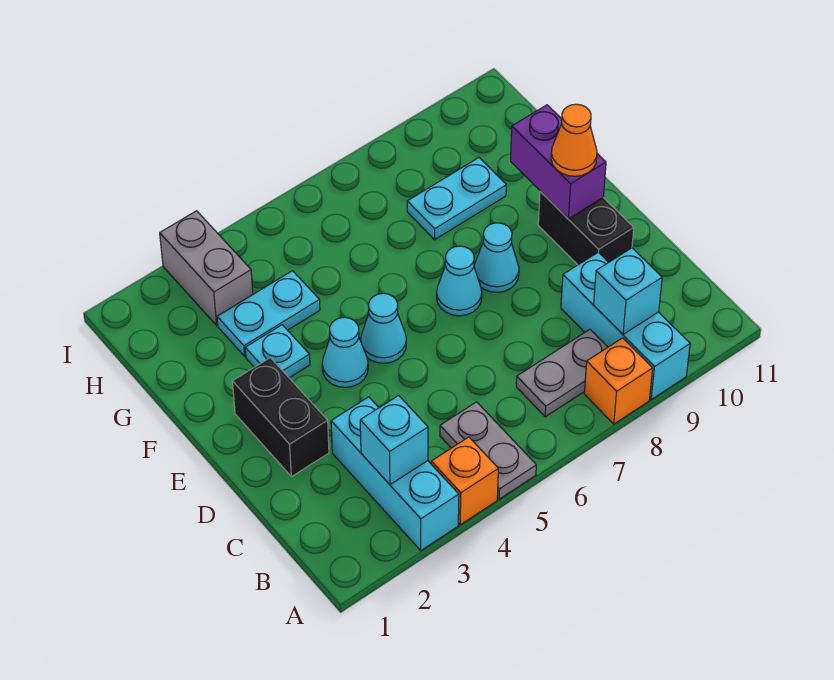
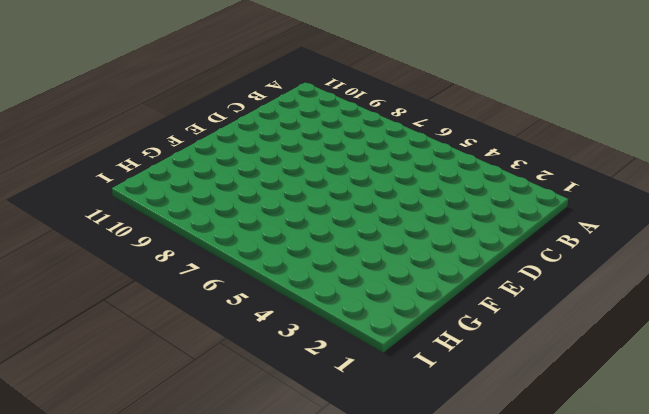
none -> cyan 1x3 brick [331,397,459,551]
none -> orange 1x1 brick [431,437,498,525]
none -> grey 1x2 plate [440,402,536,499]

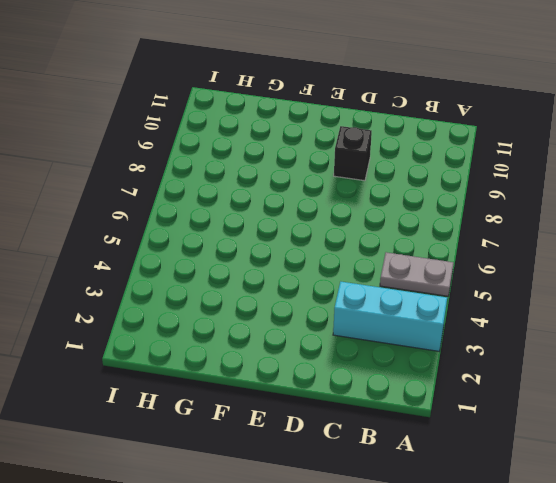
black 1x1 brick [334,126,372,181] -> none
none -> orange 1x1 brick [431,437,498,525]
none -> orange 1x1 brick [584,338,653,424]
none -> cyan 1x3 brick [561,252,690,400]

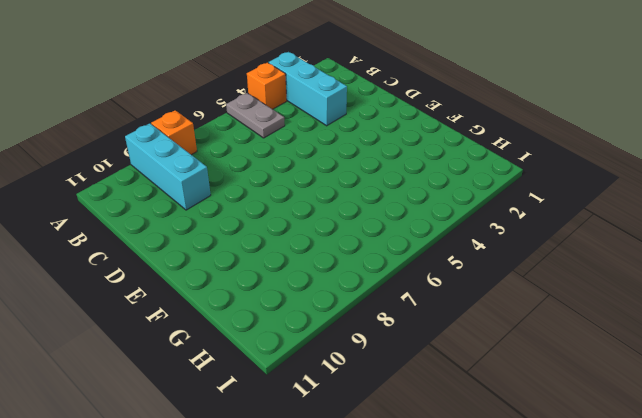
none -> grey 1x2 plate [516,330,608,417]
none -> black 1x2 brick [233,358,329,477]
none -> black 1x2 brick [538,191,634,265]

